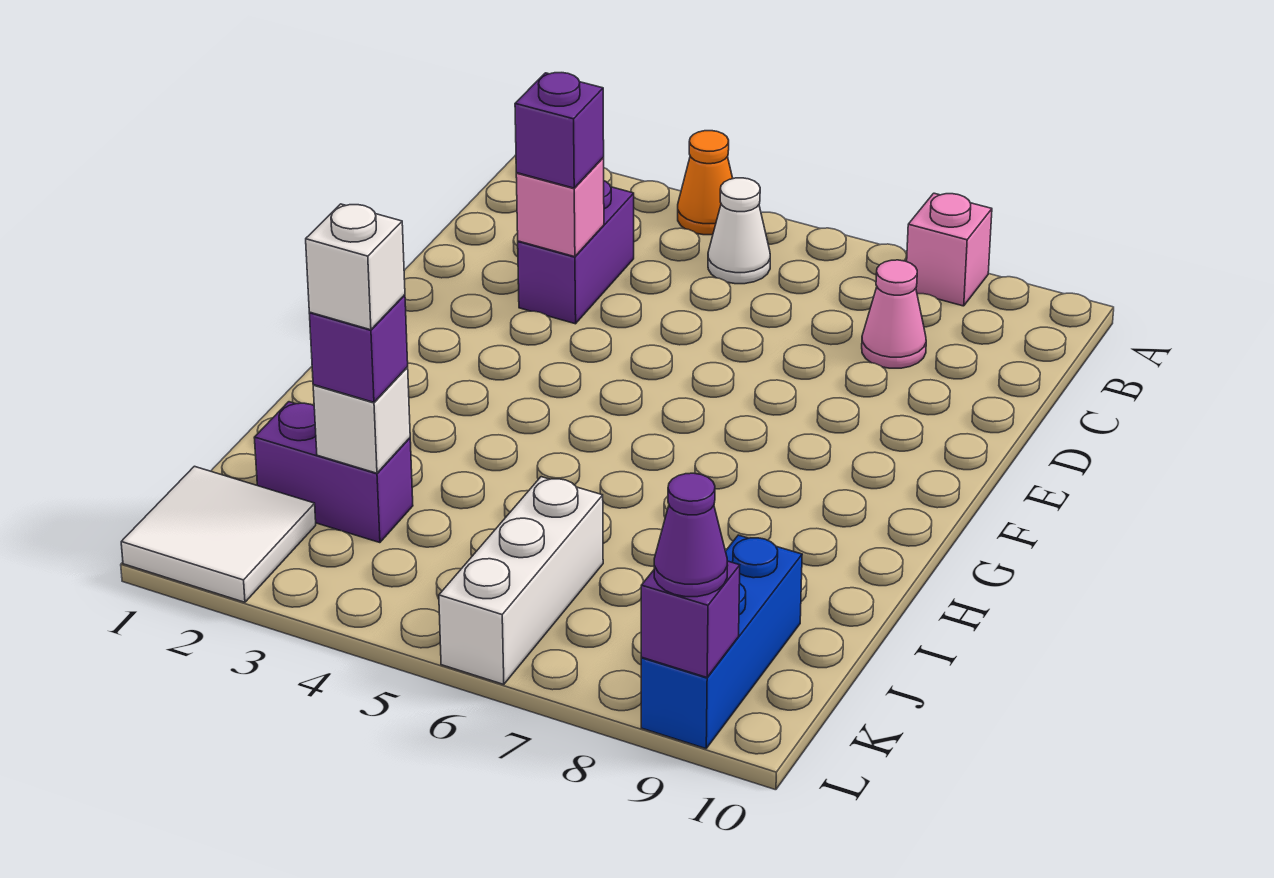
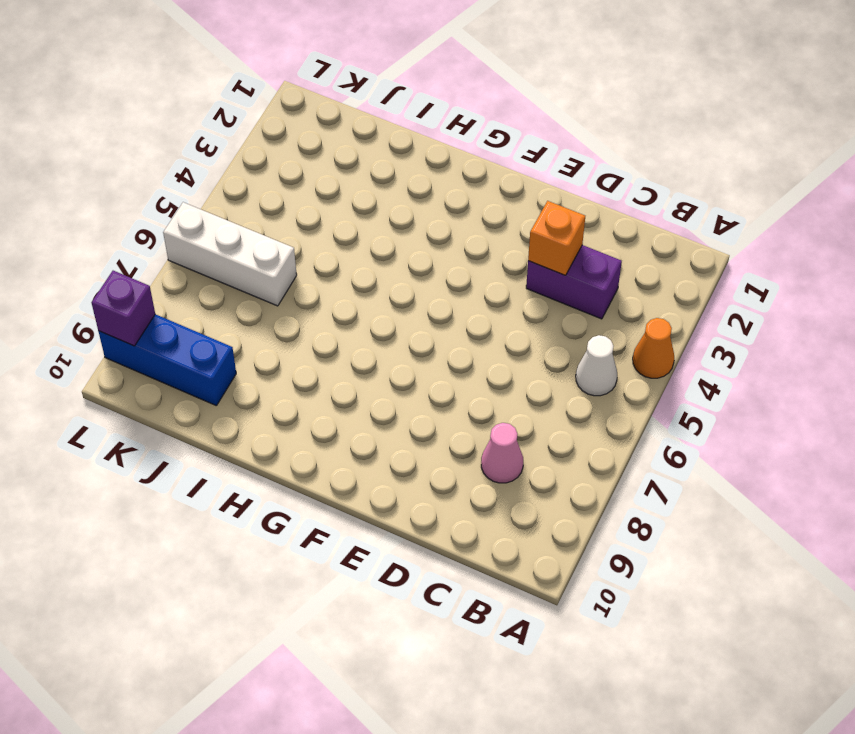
orange 1x1 brick [528,201,585,275] -> pink 1x1 brick [516,158,604,257]
none -> pink 1x1 brick [907,193,992,306]
none -> purple 1x2 brick [254,402,413,543]
none -> white 2x2 tile [121,466,316,602]

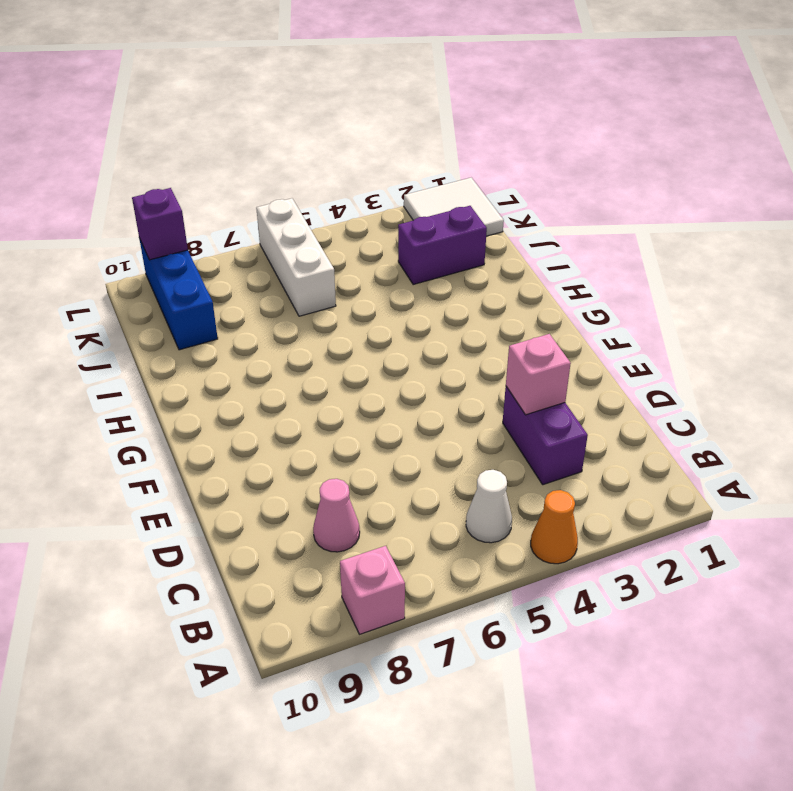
none -> white 1x1 brick [313,367,410,473]
none -> purple 1x1 brick [515,73,604,188]
none -> purple 1x1 brick [309,295,408,402]

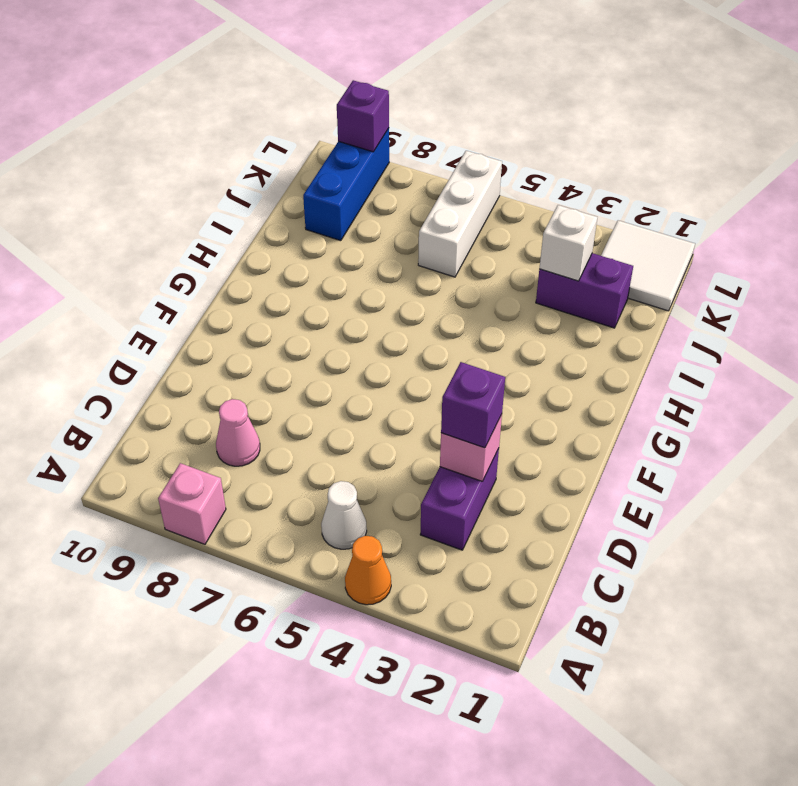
none -> purple 1x1 brick [309,295,408,402]
none -> purple 1x1 cone [654,473,728,597]
none -> white 1x1 brick [306,204,405,330]

